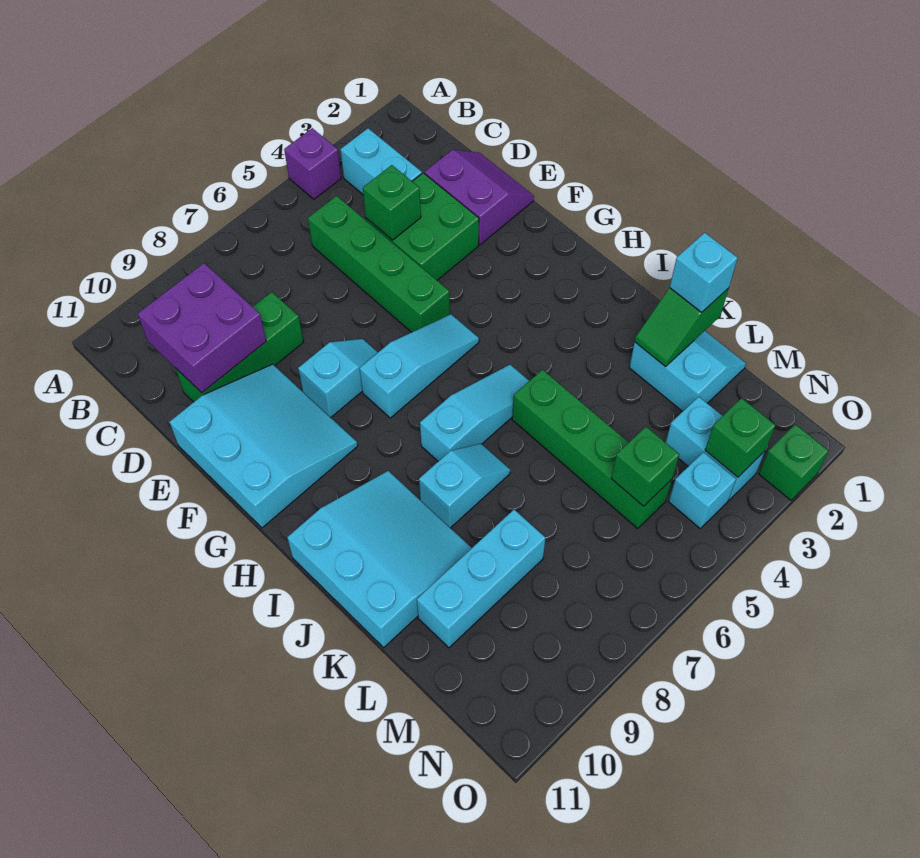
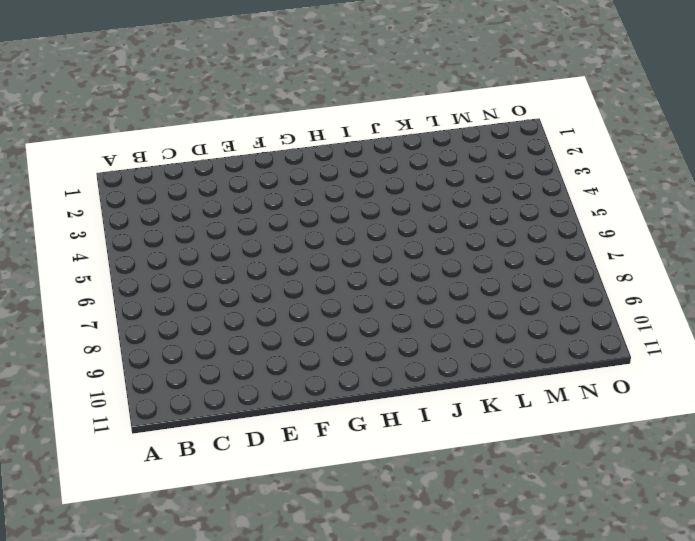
none -> purple 1x1 brick [284,128,341,199]
none -> cyan 1x2 brick [340,128,422,194]
none -> green 1x4 brick [308,196,450,332]

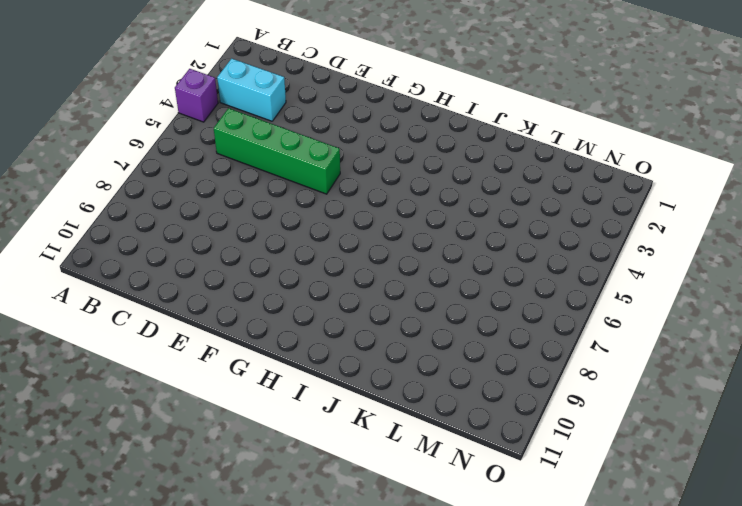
none -> purple 2x2 slope [425,150,534,245]
none -> green 2x2 brick [366,173,479,280]
none -> green 1x3 brick [176,292,303,402]

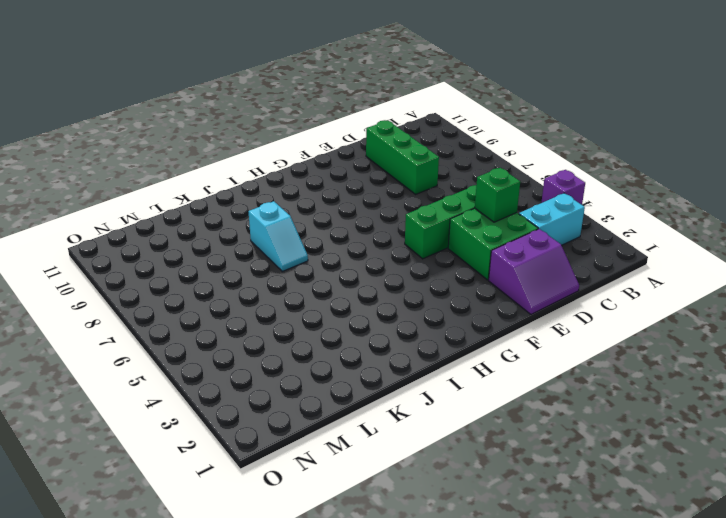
none -> cyan 3x3 slope [170,364,358,528]
none -> cyan 1x2 slope [298,339,378,417]
none -> cyan 1x3 slope [360,314,479,418]

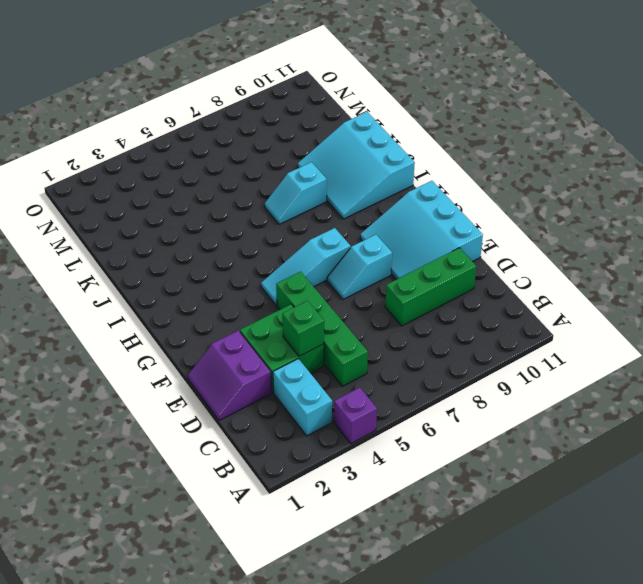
none -> cyan 1x3 slope [420,365,529,461]
none -> green 1x4 brick [512,370,672,528]
none -> cyan 2x2 slope [629,331,746,412]

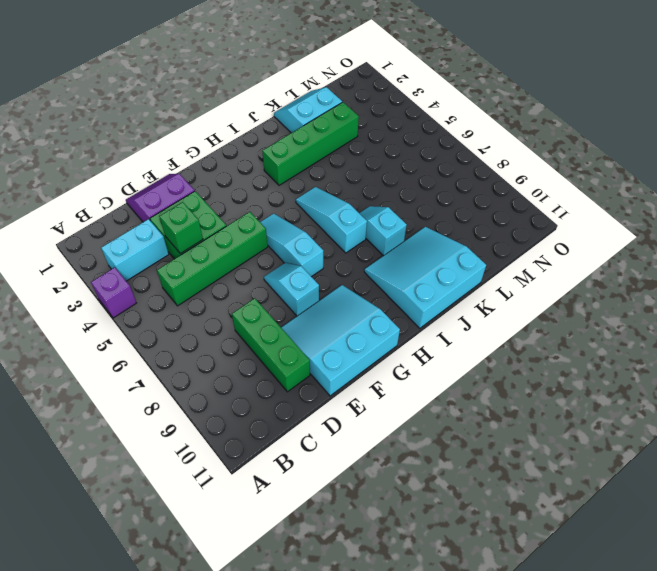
green 1x4 brick [262,102,359,185] -> green 1x4 brick moved to [512,370,672,528]
none -> cyan 1x3 brick [417,510,546,648]
none -> cyan 1x2 brick [666,397,765,500]
none -> cyan 1x1 brick [669,452,736,528]

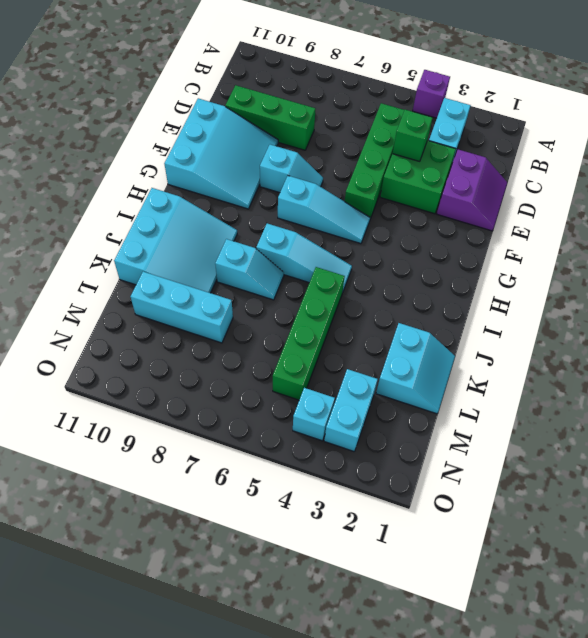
none -> green 1x1 brick [759,424,829,500]
none -> purple 2x2 brick [138,263,266,393]
none -> green 1x2 slope [635,288,729,367]

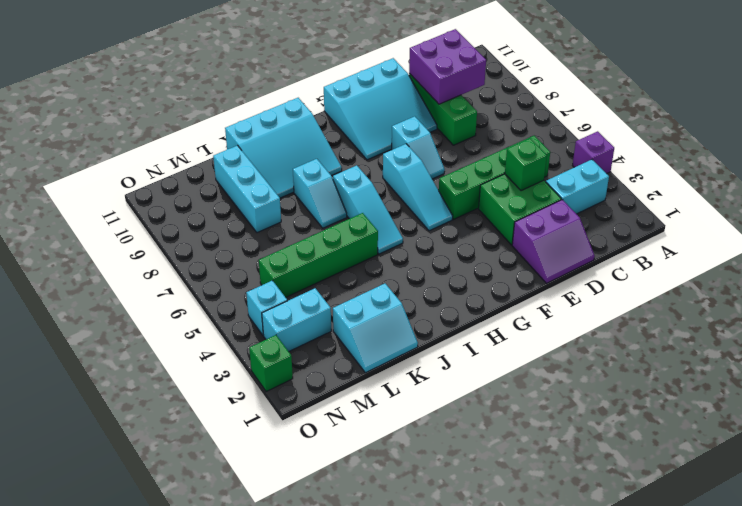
none -> green 1x2 slope [635,288,729,367]
none -> green 1x1 brick [611,427,679,506]
none -> green 1x1 brick [705,398,775,477]

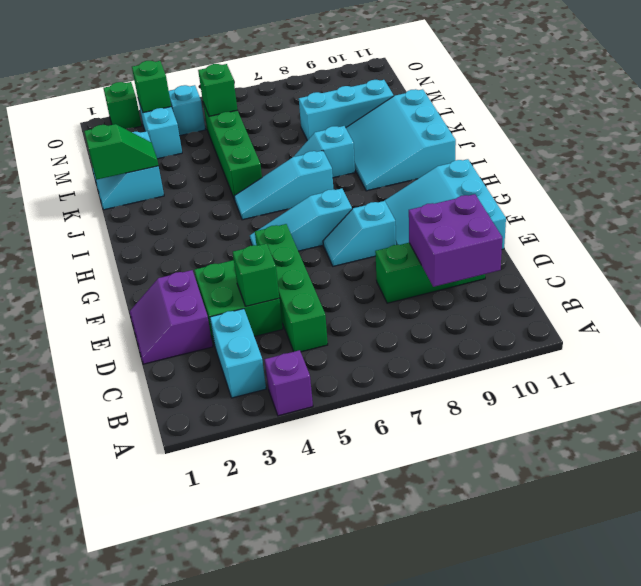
none -> cyan 1x1 brick [670,233,738,312]

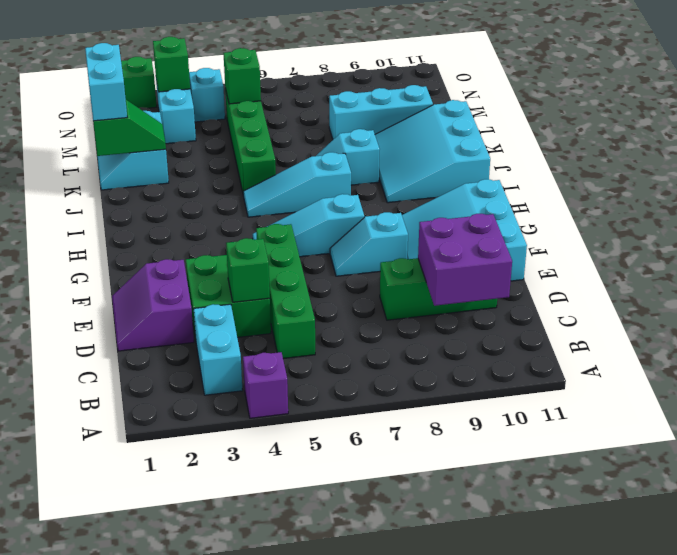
cyan 1x2 brick [85,43,127,121] -> cyan 1x1 brick [670,233,738,312]

